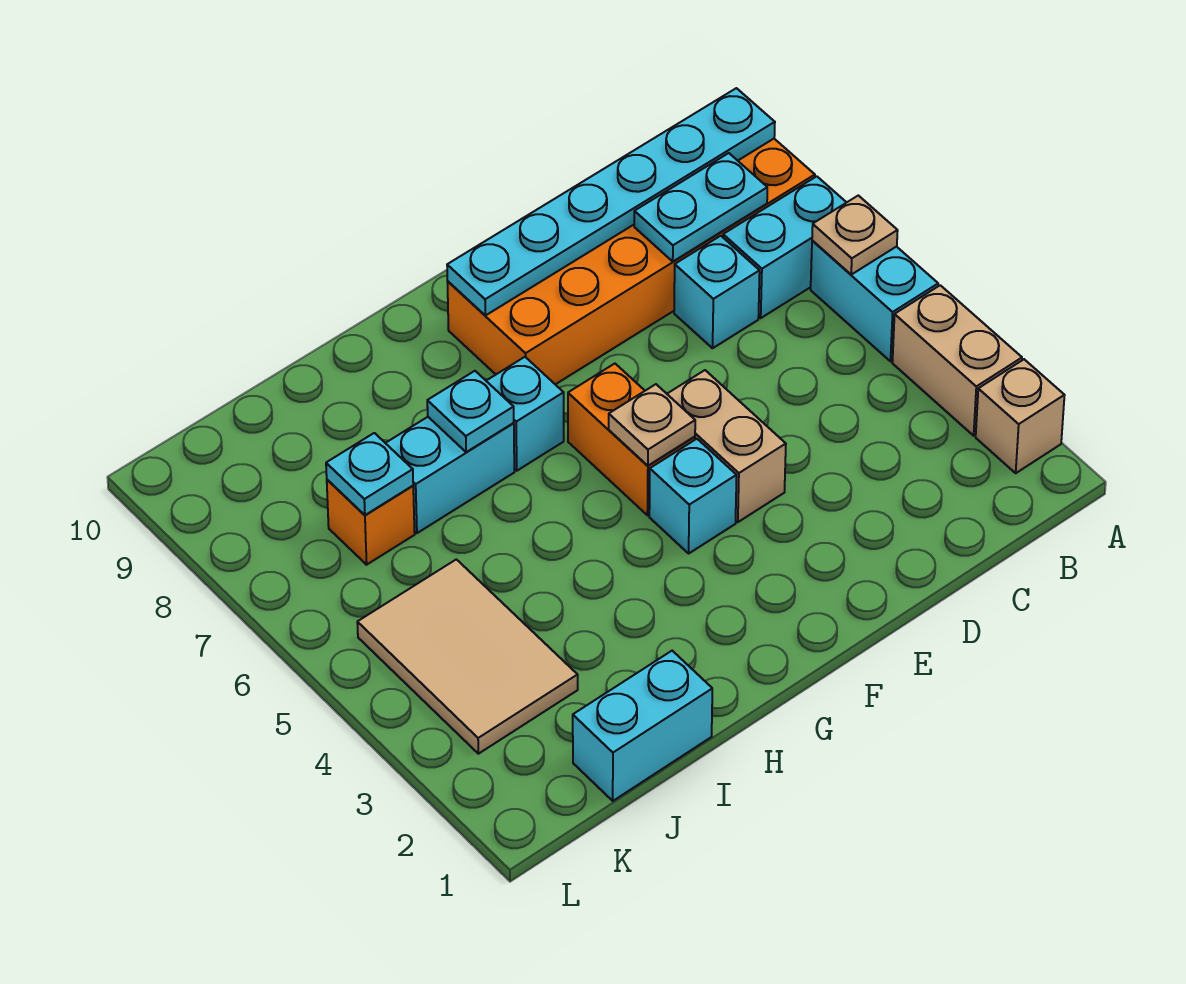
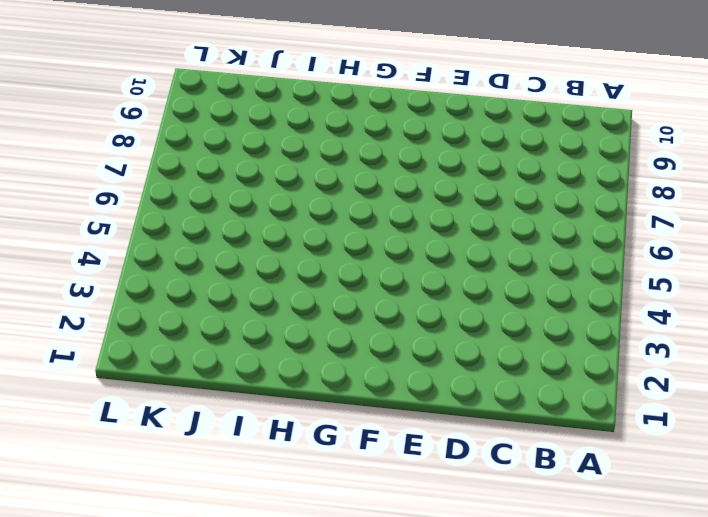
none -> tan 1x1 brick [976,359,1065,473]
none -> tan 1x2 brick [892,285,1022,436]
none -> cyan 1x2 brick [811,240,938,361]

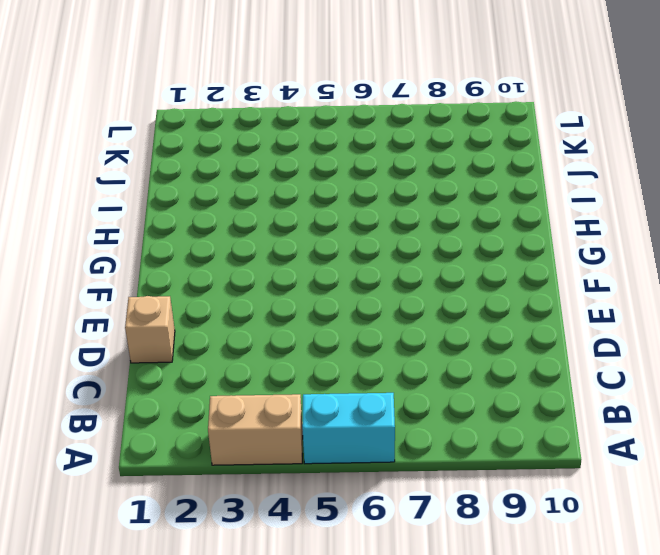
tan 1x1 brick [125,296,175,363] -> tan 1x1 brick moved to [976,359,1065,473]
none -> cyan 1x2 brick [723,176,847,318]
none -> orange 2x6 brick [448,139,815,384]
none -> cyan 1x1 brick [674,236,760,348]

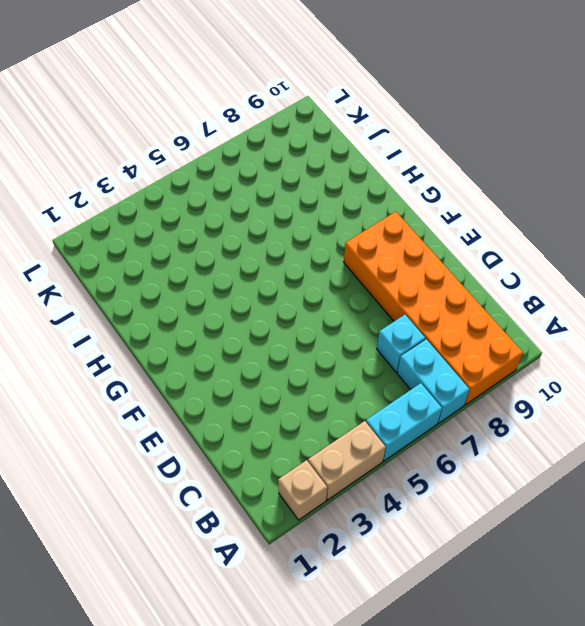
none -> tan 1x2 brick [667,370,786,522]
none -> cyan 1x1 brick [649,439,737,553]
none -> orange 1x2 brick [568,364,695,515]

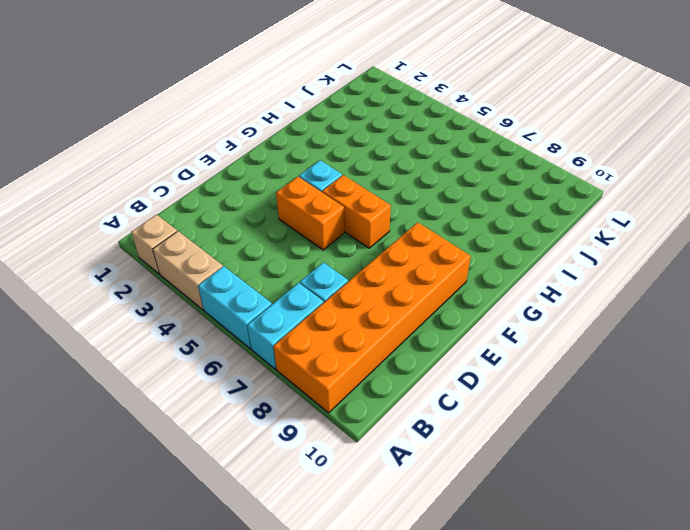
orange 1x2 brick [276,177,344,250] -> tan 1x2 brick [667,370,786,522]
none -> cyan 1x1 brick [487,357,564,471]
none -> cyan 1x2 brick [386,417,514,533]
none -> cyan 1x2 brick [573,651,712,801]

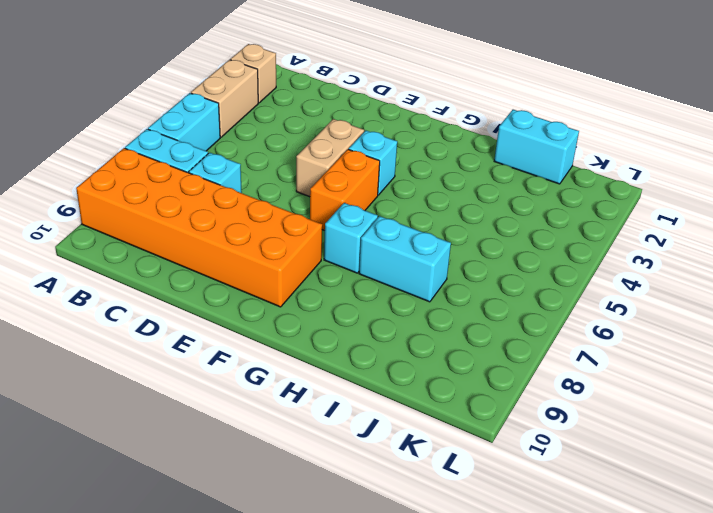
none -> tan 2x3 tile [357,559,578,754]
none -> orange 1x1 brick [327,480,415,565]
none -> tan 1x1 plate [812,195,898,274]

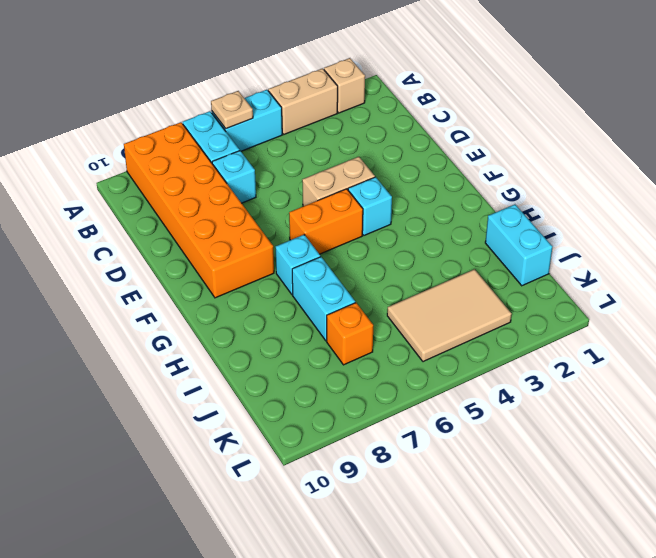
none -> cyan 1x6 plate [447,88,775,315]
none -> cyan 1x2 plate [634,153,767,261]
none -> tan 1x1 plate [609,384,695,466]

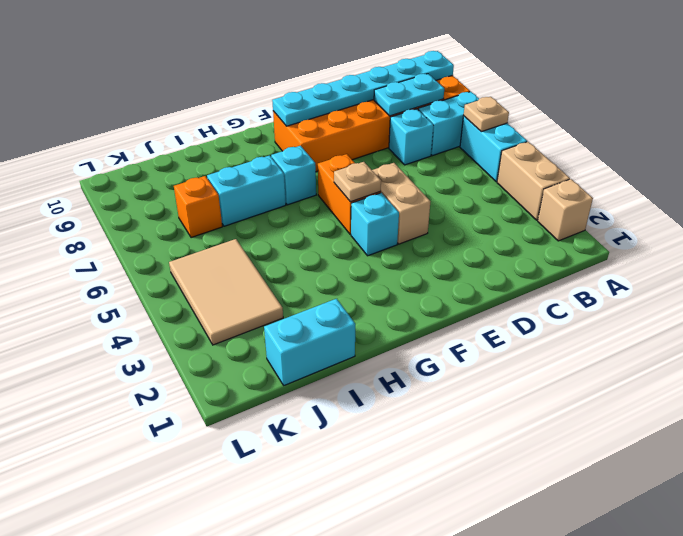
none -> cyan 1x1 plate [427,371,514,452]
none -> cyan 1x1 plate [326,433,413,515]

